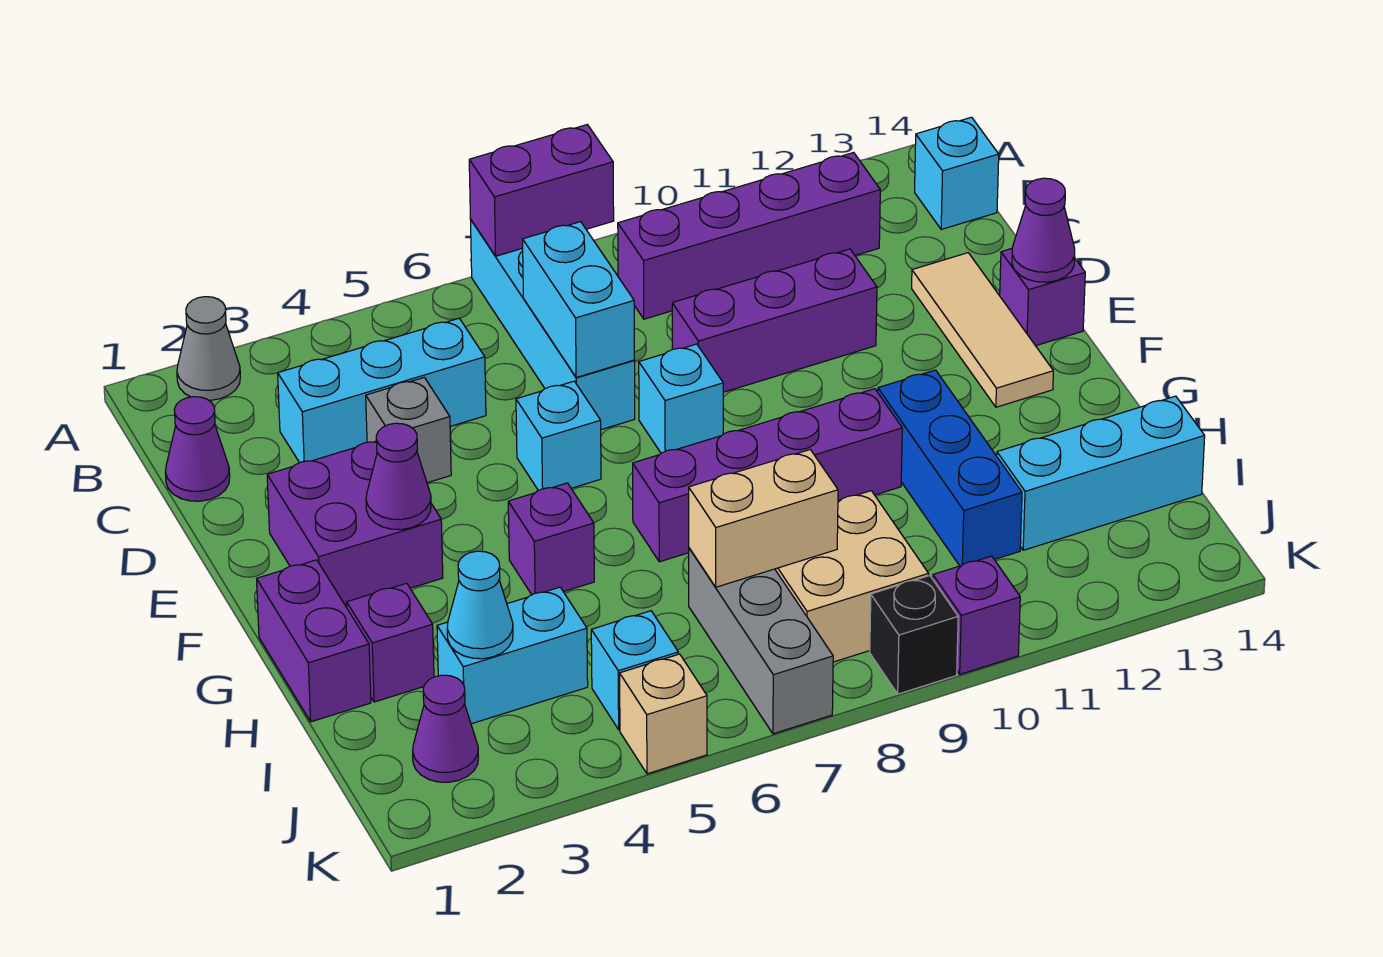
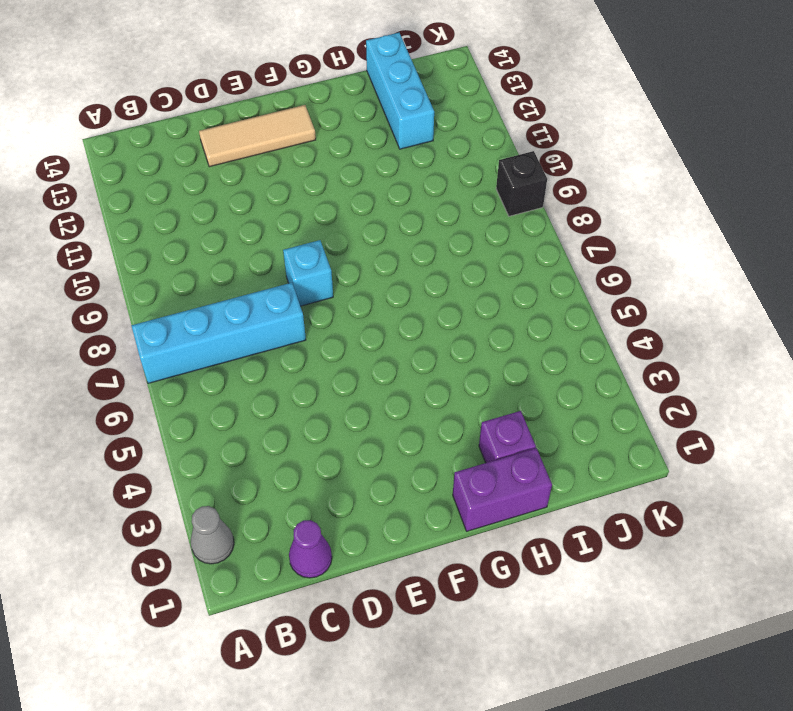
none -> purple 1x4 brick [618,153,880,319]
none -> cyan 1x1 brick [915,117,999,229]
none -> cyan 1x3 brick [278,318,486,463]
none -> grey 1x1 brick [366,377,451,483]

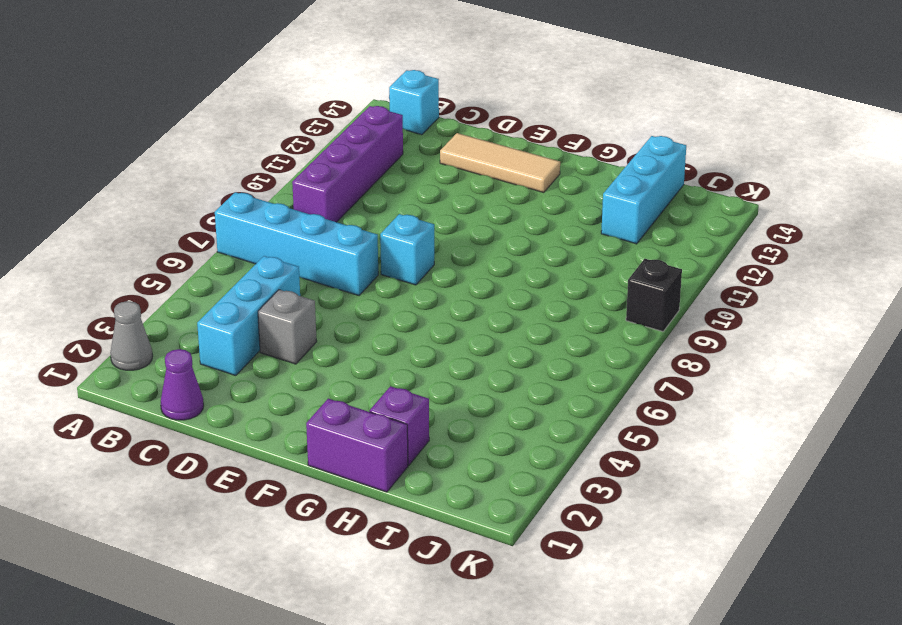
none -> purple 1x3 brick [672,249,877,392]
none -> purple 2x2 brick [267,441,443,607]
none -> cyan 1x1 brick [516,381,601,491]
none -> purple 1x1 brick [1000,249,1085,346]

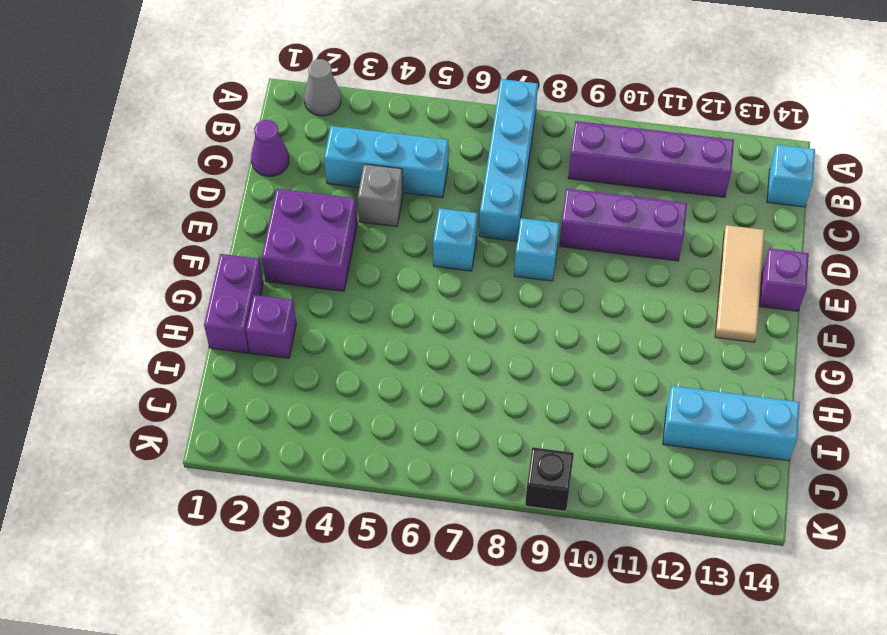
none -> purple 1x1 brick [508,483,594,595]
none -> purple 1x4 brick [633,389,902,562]
none -> blue 1x3 brick [878,370,1022,566]
none -> cyan 1x2 brick [437,587,588,724]

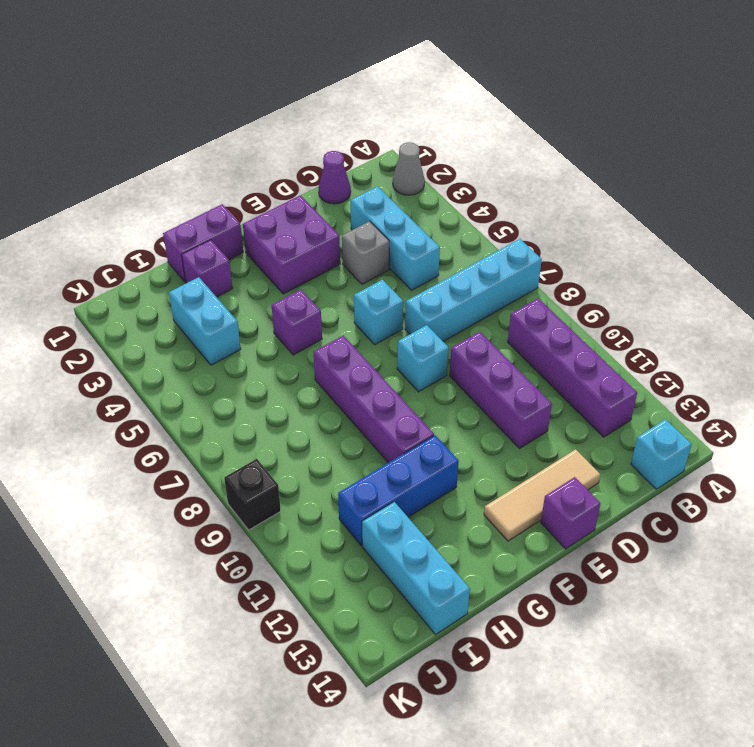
none -> grey 1x3 brick [689,548,833,734]
none -> tan 2x2 brick [775,491,929,662]
none -> purple 1x1 cone [413,675,478,782]
none -> cyan 1x1 brick [591,611,678,730]

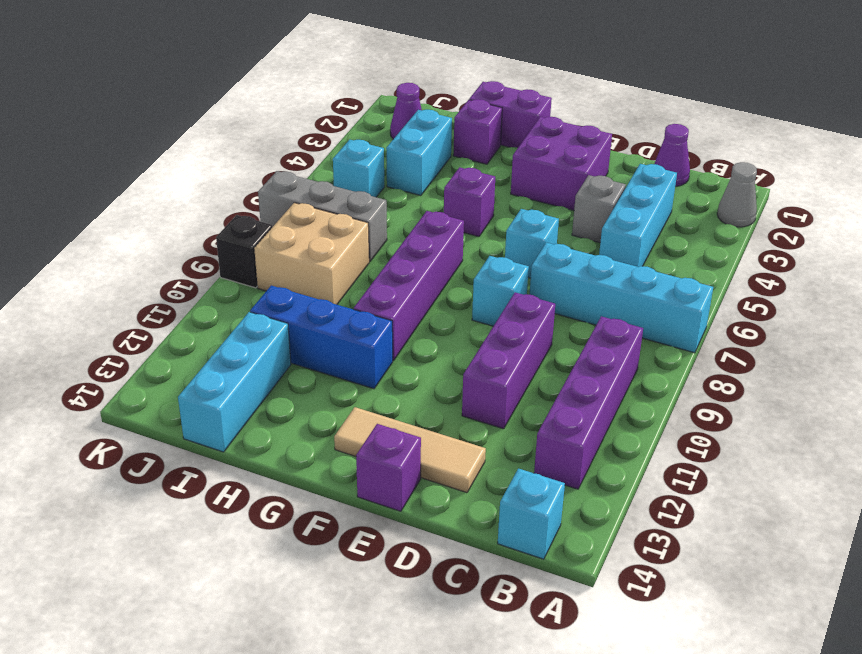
none -> tan 1x1 brick [620,654,707,774]
none -> purple 1x1 brick [933,556,1020,674]
none -> purple 1x2 brick [469,125,614,256]
none -> cyan 1x2 brick [523,222,635,377]

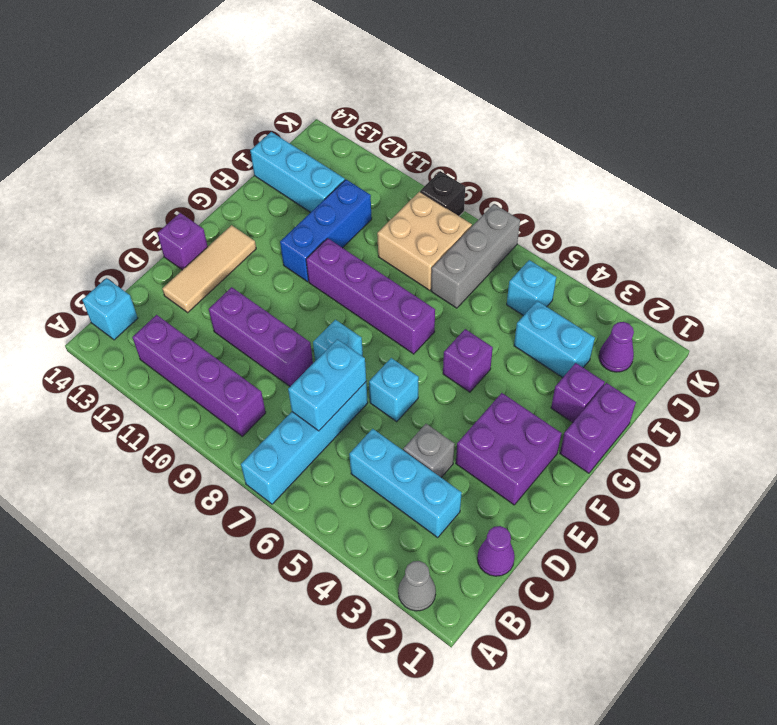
none -> tan 1x1 brick [620,654,707,774]
none -> purple 1x1 brick [933,556,1020,674]
none -> purple 1x2 brick [469,125,614,256]
none -> purple 1x1 cone [1012,178,1075,282]

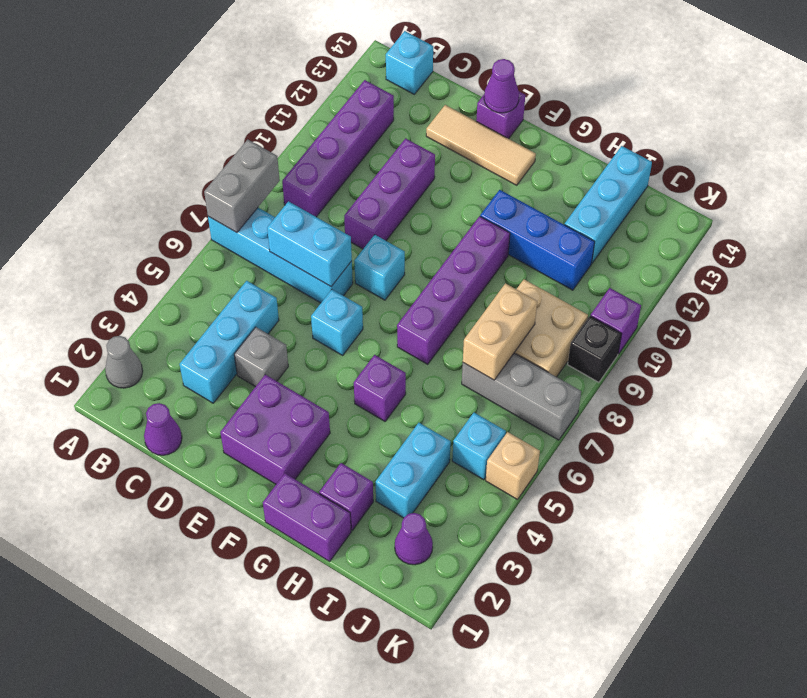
grey 1x2 brick [204,140,280,233] -> purple 1x2 brick [469,125,614,256]
none -> purple 1x1 cone [366,423,431,530]
none -> cyan 1x1 cone [447,551,513,659]

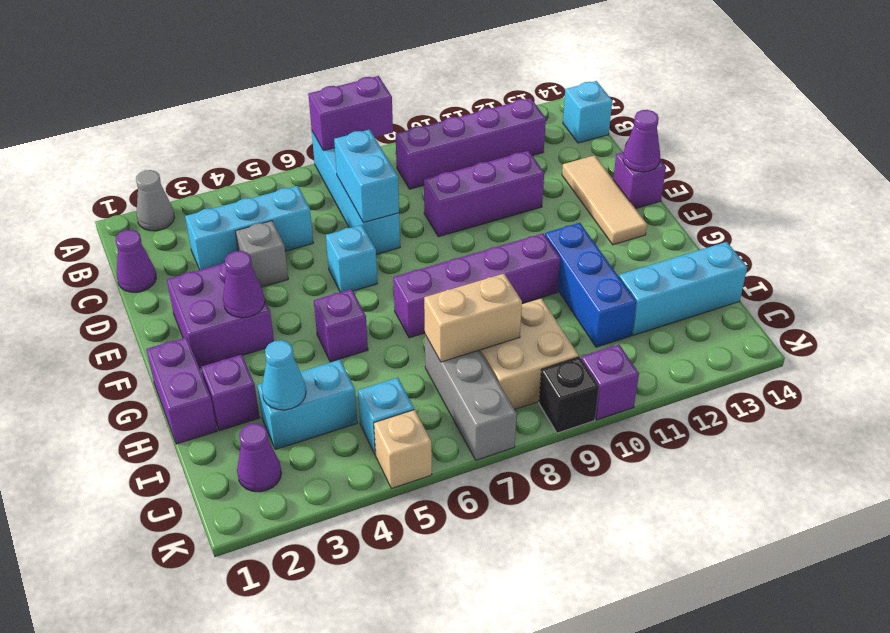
none -> cyan 1x1 brick [639,344,723,453]

